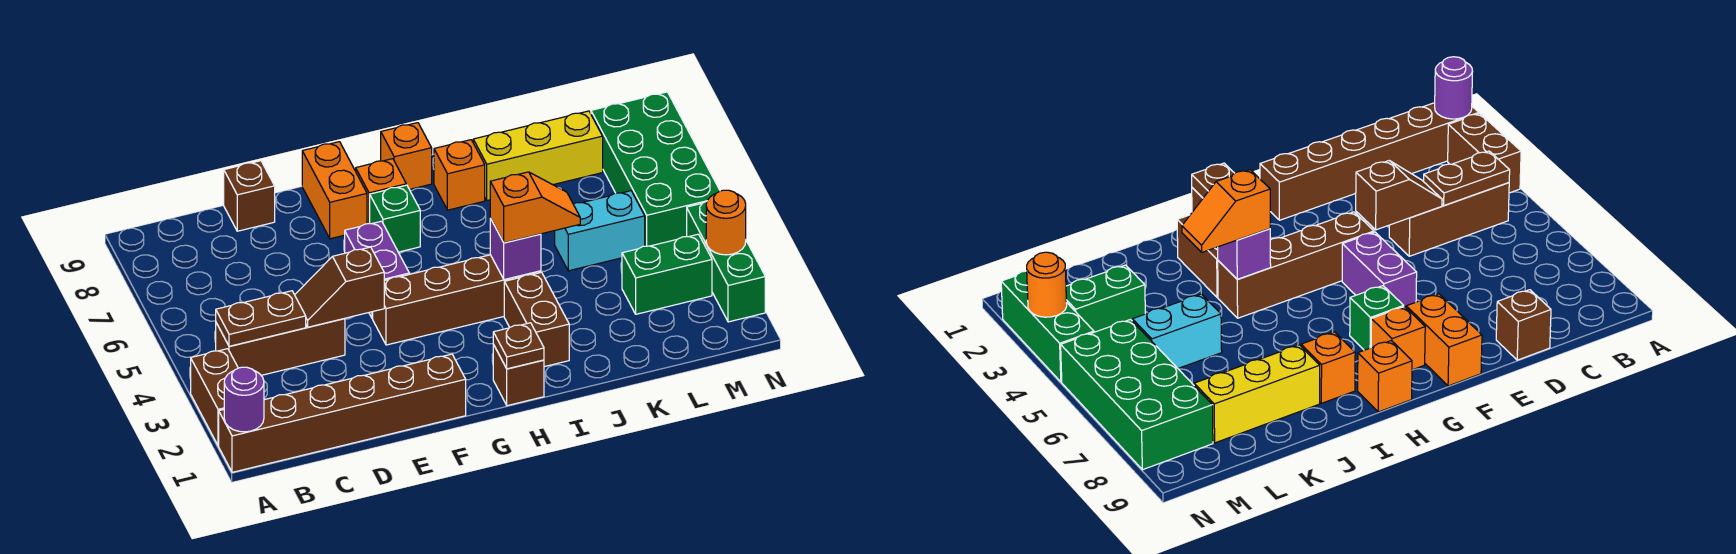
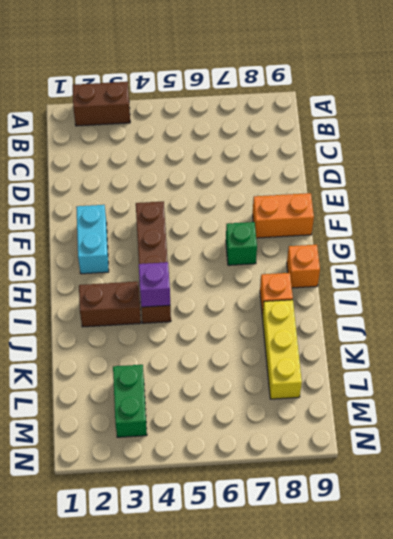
cyan 1x2 brick [76,205,109,274] -> cyan 1x2 brick moved to [555,191,645,271]
none -> brown 1x6 brick [219,354,466,472]
none -> brown 1x3 brick [216,319,345,375]
none -> brown 1x1 brick [224,161,275,231]

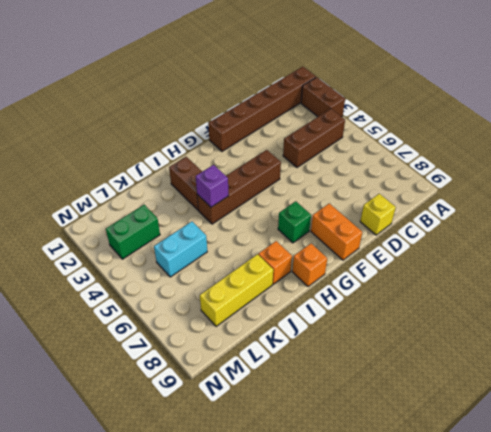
yellow 1x1 brick [360,194,396,235] -> brown 1x1 brick [224,161,275,231]
none -> purple 1x2 brick [345,221,409,318]
none -> orange 1x1 brick [356,159,406,224]
none -> brown 1x1 brick [493,345,544,406]

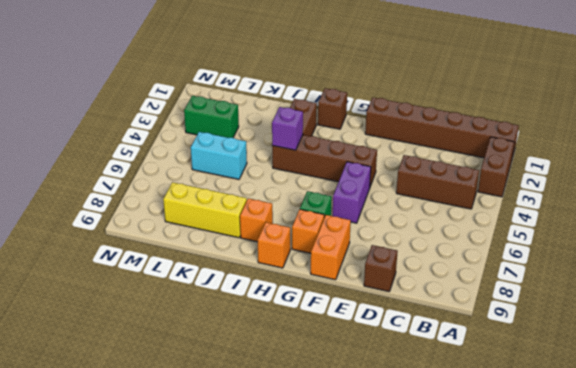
none -> green 2x4 brick [591,92,720,246]
none -> green 1x3 brick [687,201,765,322]
none -> purple 1x1 round brick [224,367,264,432]

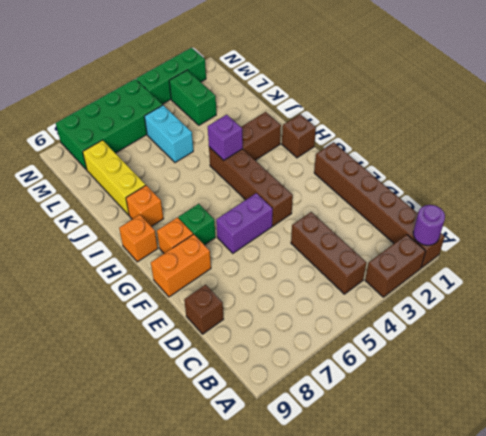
none -> brown 1x2 plate [216,291,306,346]
none -> brown 1x2 slope [295,247,384,327]
none -> brown 1x1 plate [493,323,544,369]

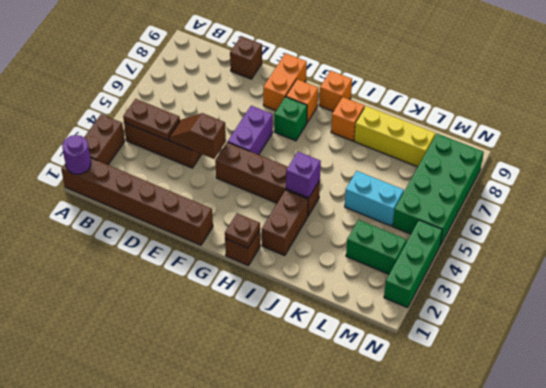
none -> orange 1x1 round brick [706,190,746,255]
none -> orange 1x2 slope [490,172,580,243]

